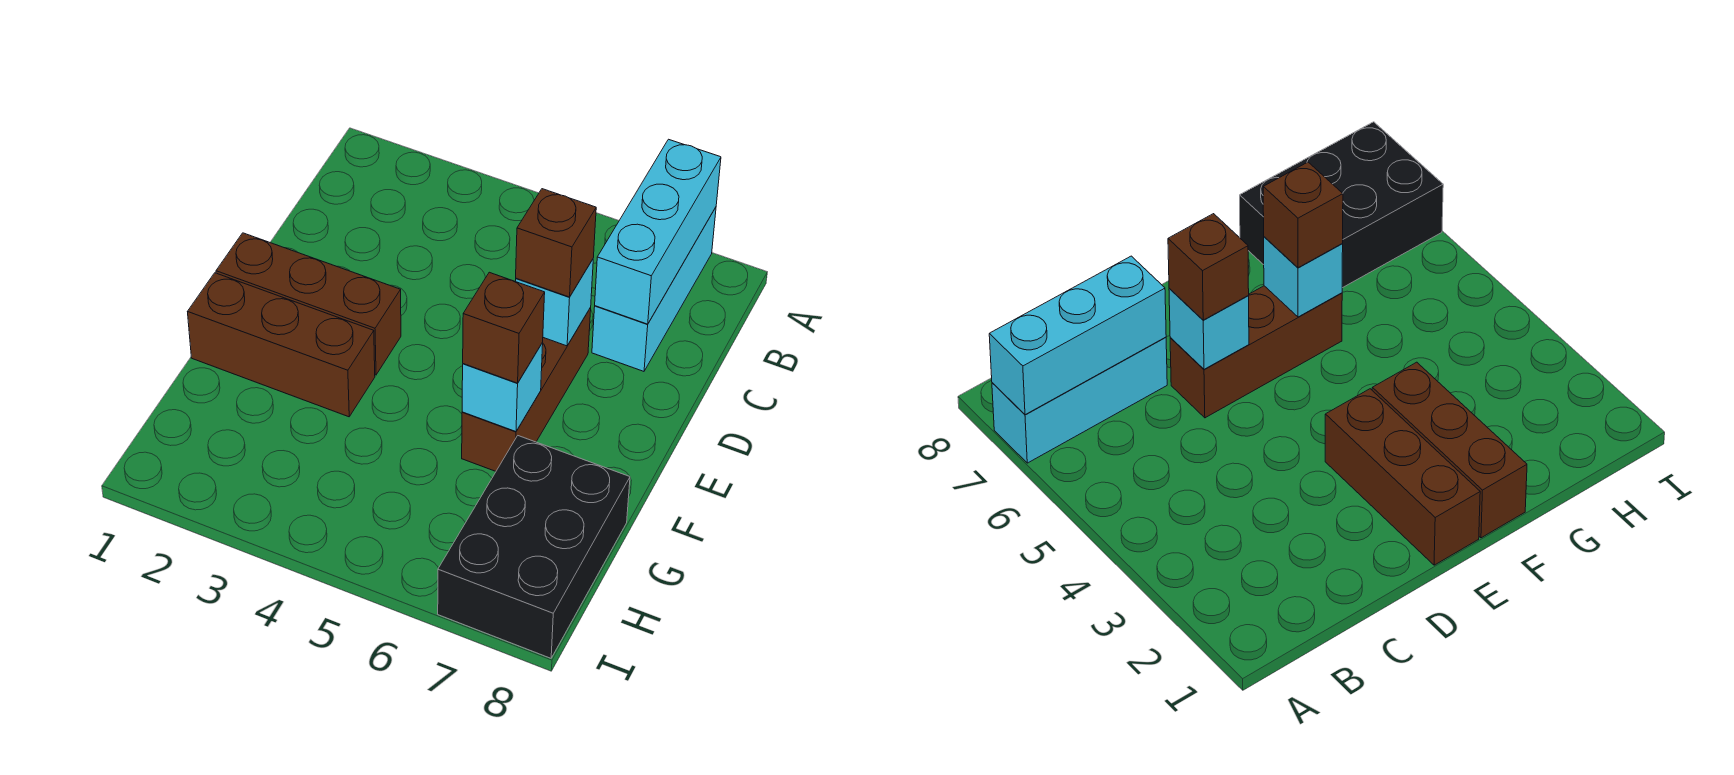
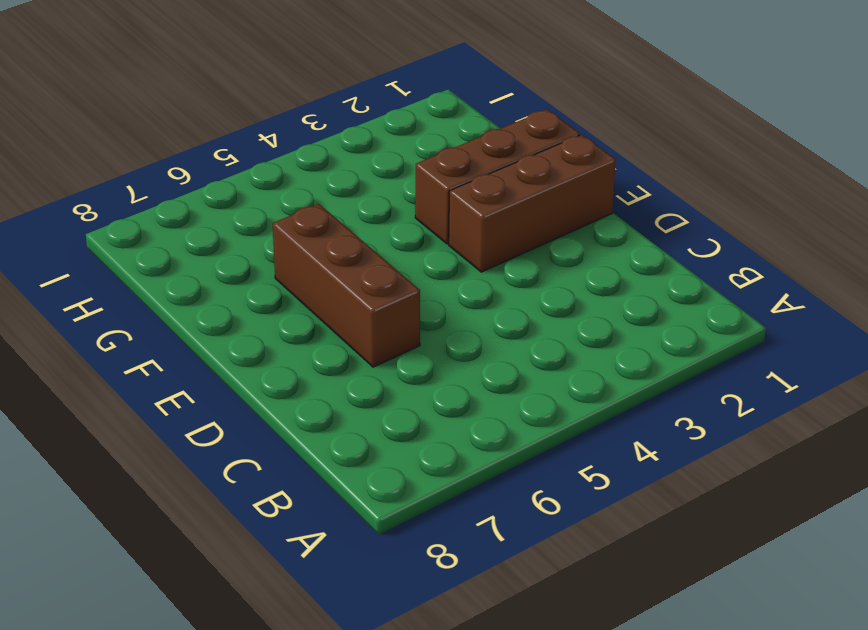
none -> cyan 1x3 brick [592,207,716,371]
none -> black 2x3 brick [438,436,630,658]

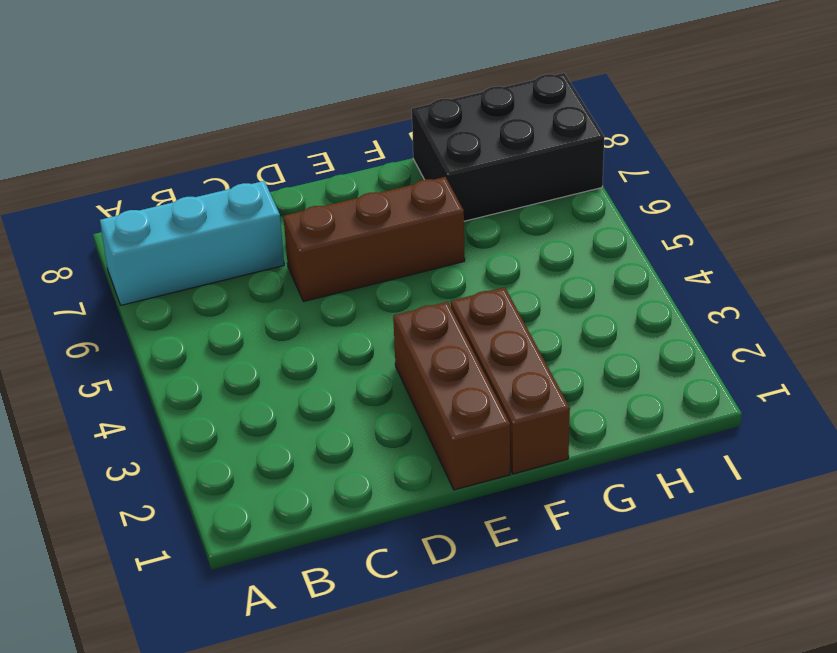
none -> cyan 1x3 brick [595,139,721,324]
none -> cyan 1x1 brick [515,259,593,346]

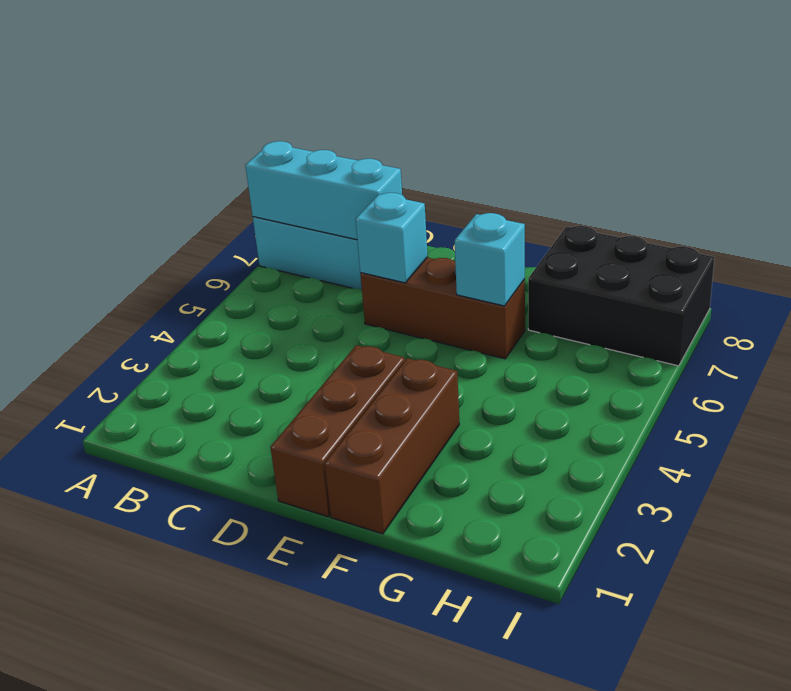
none -> brown 1x1 brick [516,189,596,297]
none -> brown 1x1 brick [463,272,545,383]

